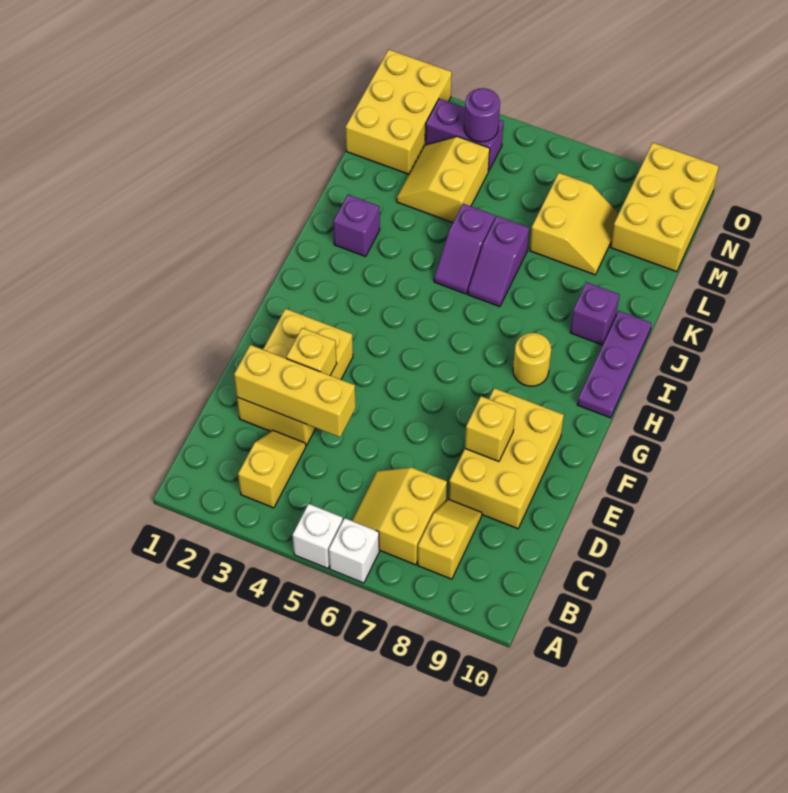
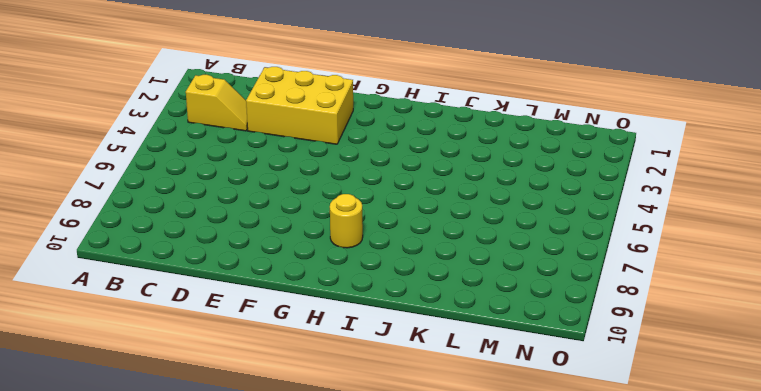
none -> white 1x1 brick [293,504,343,568]
none -> white 1x1 brick [329,518,379,583]
none -> yellow 2x2 slope [352,468,447,565]

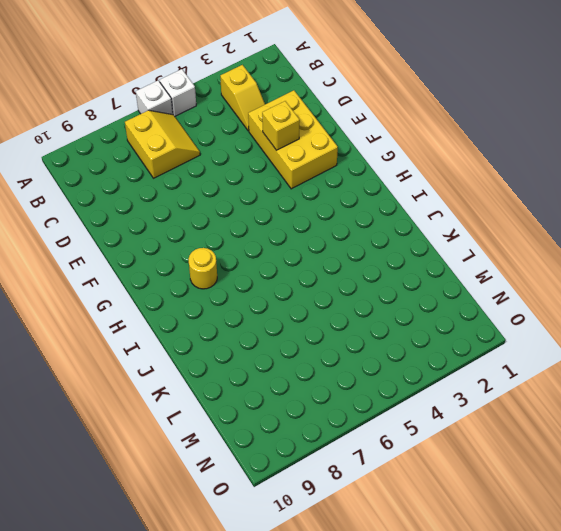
none -> yellow 1x2 slope [418,499,482,579]
none -> yellow 2x3 brick [449,388,564,529]
none -> purple 1x3 plate [577,311,652,418]

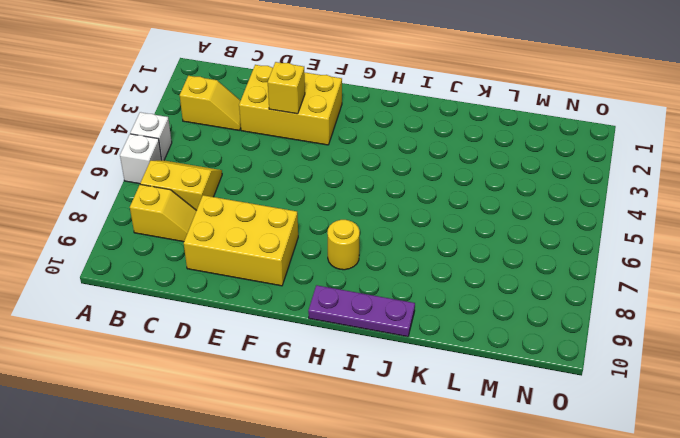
none -> purple 1x1 brick [333,195,380,257]
none -> purple 1x2 slope [434,204,495,294]
none -> purple 1x2 slope [468,216,529,307]

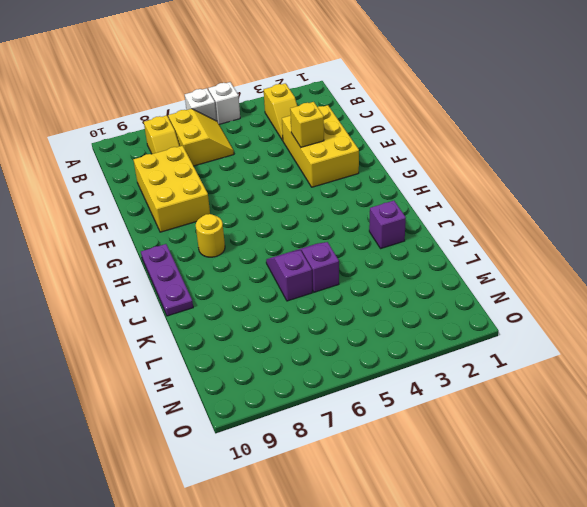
none -> purple 1x1 brick [570,282,619,345]
none -> yellow 2x2 slope [397,136,490,223]
none -> yellow 2x2 slope [529,173,619,275]

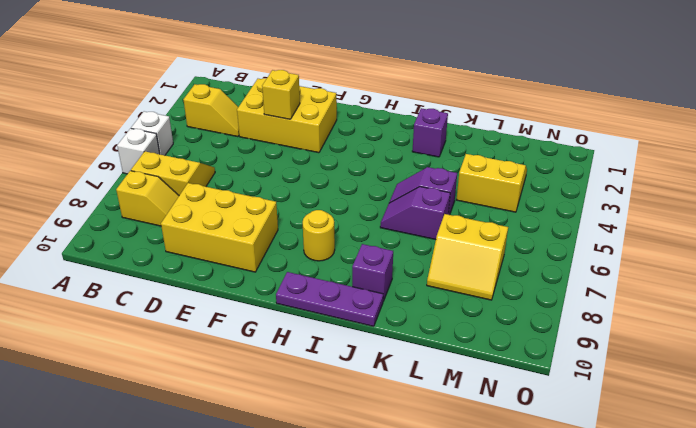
none -> yellow 2x3 brick [345,50,452,174]
none -> yellow 2x3 brick [611,143,719,272]
none -> purple 1x2 brick [425,98,504,171]

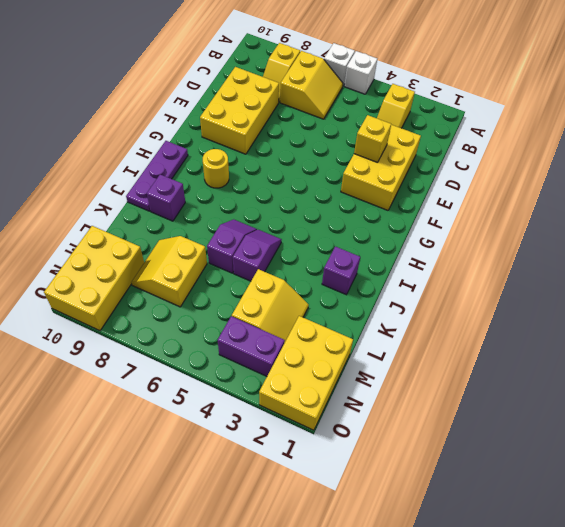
none -> yellow 1x3 brick [234,345,356,437]
none -> yellow 1x1 brick [465,396,515,461]
none -> purple 1x1 round brick [464,88,500,142]

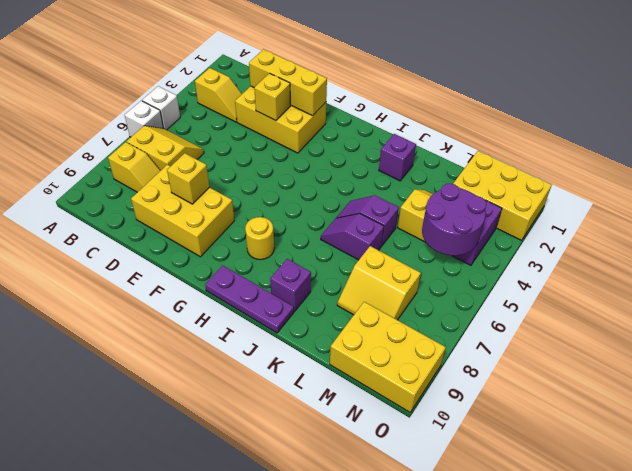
yellow 1x3 brick [249,49,327,116] -> yellow 1x3 brick turned to [234,345,356,437]
purple 2x2 round brick [422,183,487,256] -> purple 1x1 round brick [464,88,500,142]

